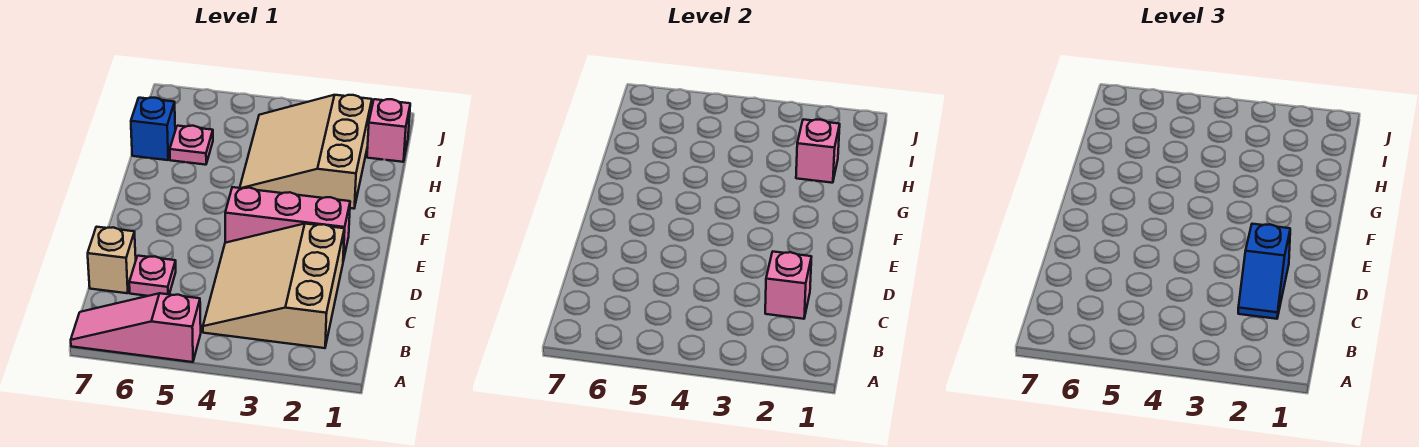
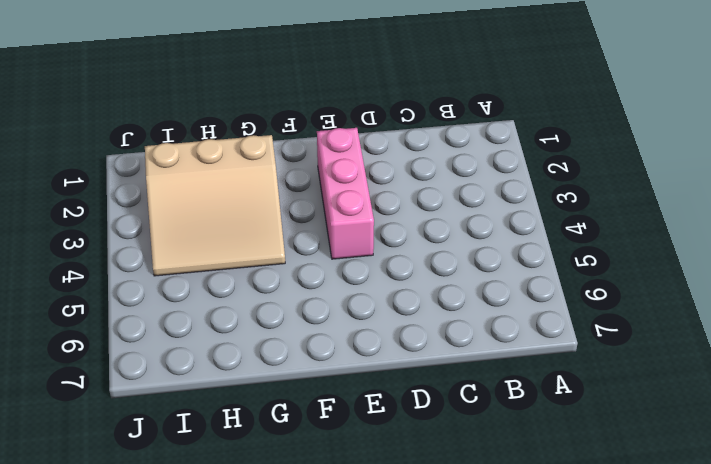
none -> pink 1x3 slope [71,293,201,362]
none -> tan 3x3 slope [203,224,344,348]
none -> pink 1x1 plate [129,256,176,296]

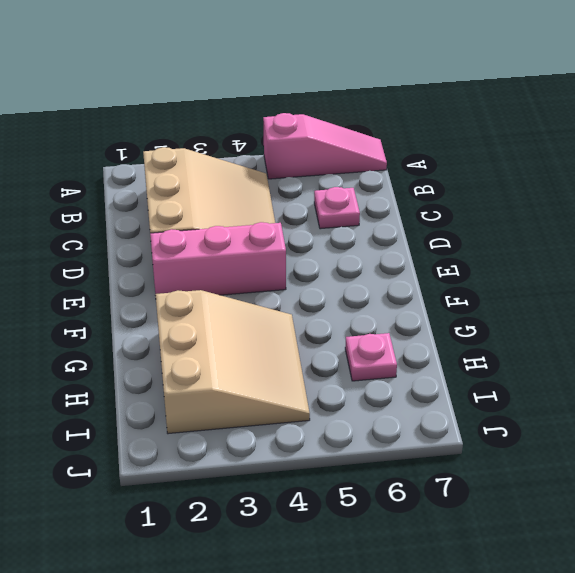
none -> tan 1x1 brick [88,227,136,293]
none -> blue 1x1 brick [131,98,175,160]
none -> pink 1x1 brick [367,99,410,162]

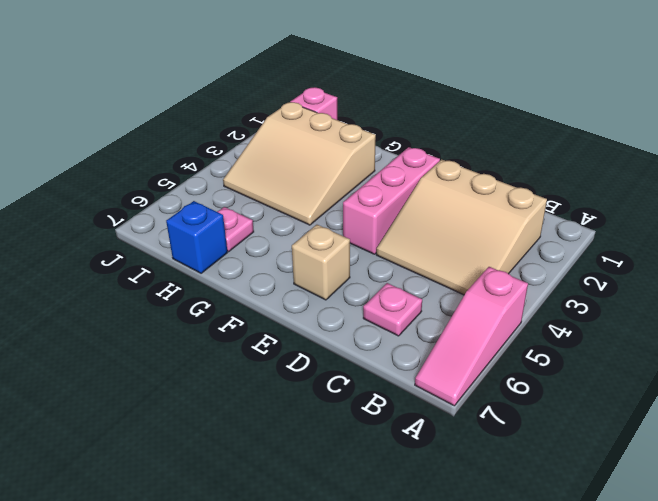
tan 1x1 brick [292,225,350,300] -> tan 1x1 brick moved to [88,227,136,293]
none -> pink 1x1 brick [765,252,811,319]
none -> pink 1x1 brick [796,119,840,183]
none -> blue 1x2 slope [1238,224,1290,319]

